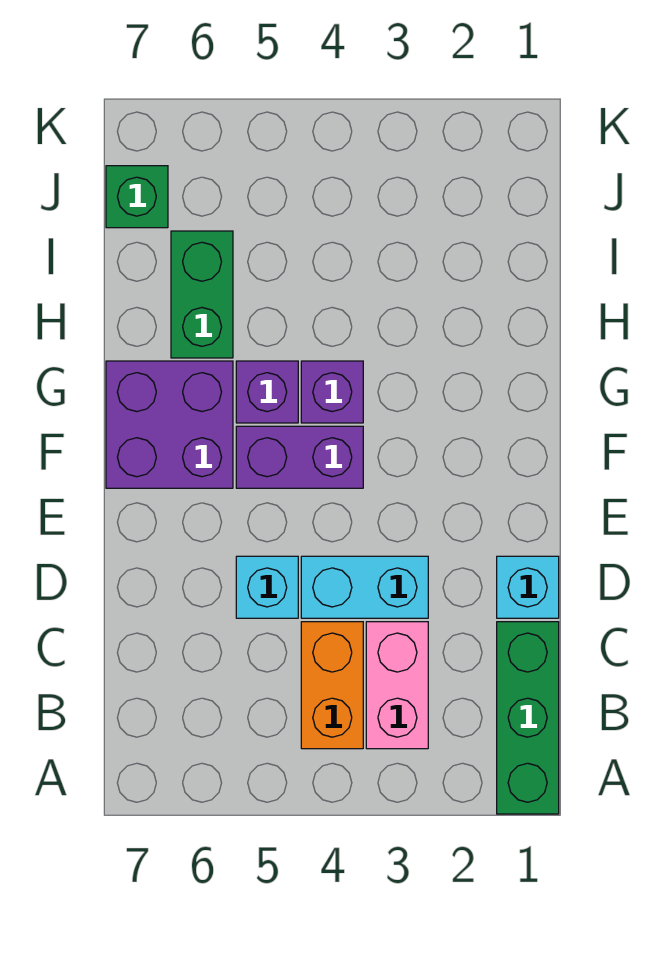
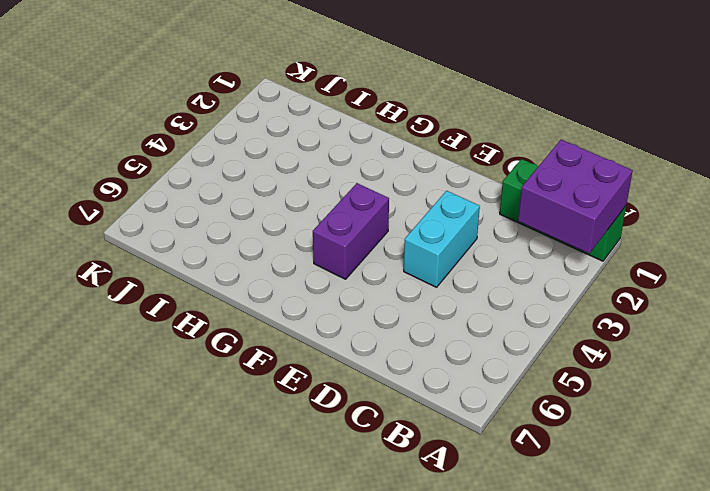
purple 2x2 brick [518,140,633,254] -> purple 2x2 brick moved to [106,361,233,488]
none -> pink 1x2 brick [366,622,428,749]
none -> orange 1x2 brick [301,622,363,749]
none -> cyan 1x1 brick [497,556,559,618]

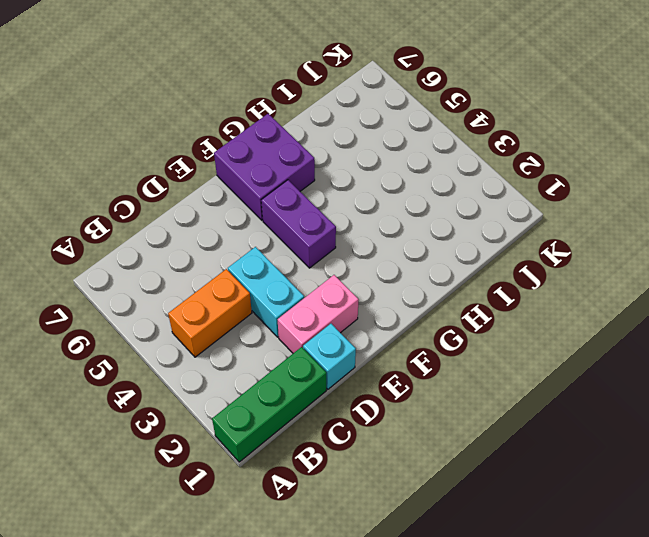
pink 1x2 brick [278,275,359,353] -> pink 1x2 brick moved to [366,622,428,749]
none -> cyan 1x1 brick [236,556,298,618]
none -> purple 1x1 brick [301,361,363,423]
none -> purple 1x1 brick [236,361,298,423]

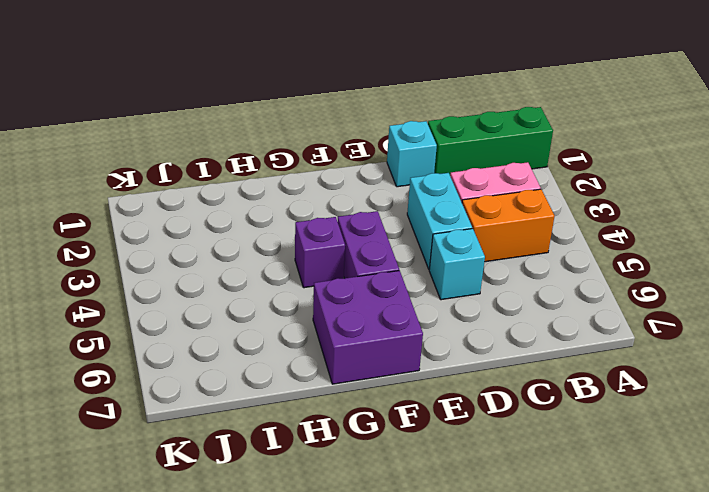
none -> purple 1x1 brick [236,361,298,423]
none -> green 1x2 brick [171,231,233,358]
none -> green 1x1 brick [106,166,168,228]

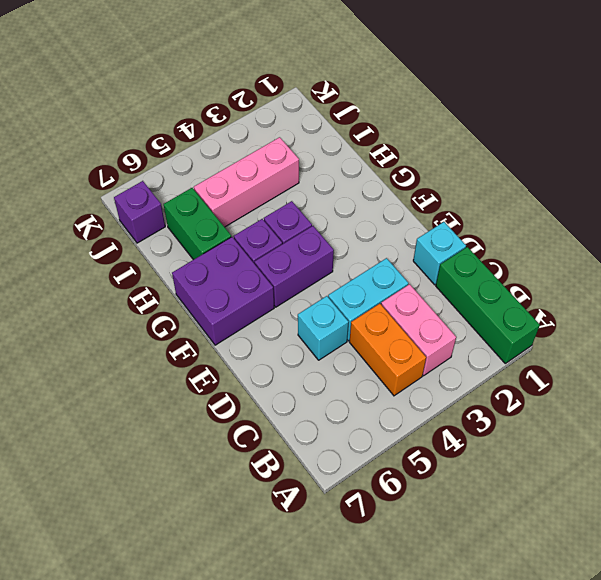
pink 1x3 brick [194,137,299,227] -> none
purple 1x1 brick [114,181,165,243] -> green 1x1 brick [106,166,168,228]

